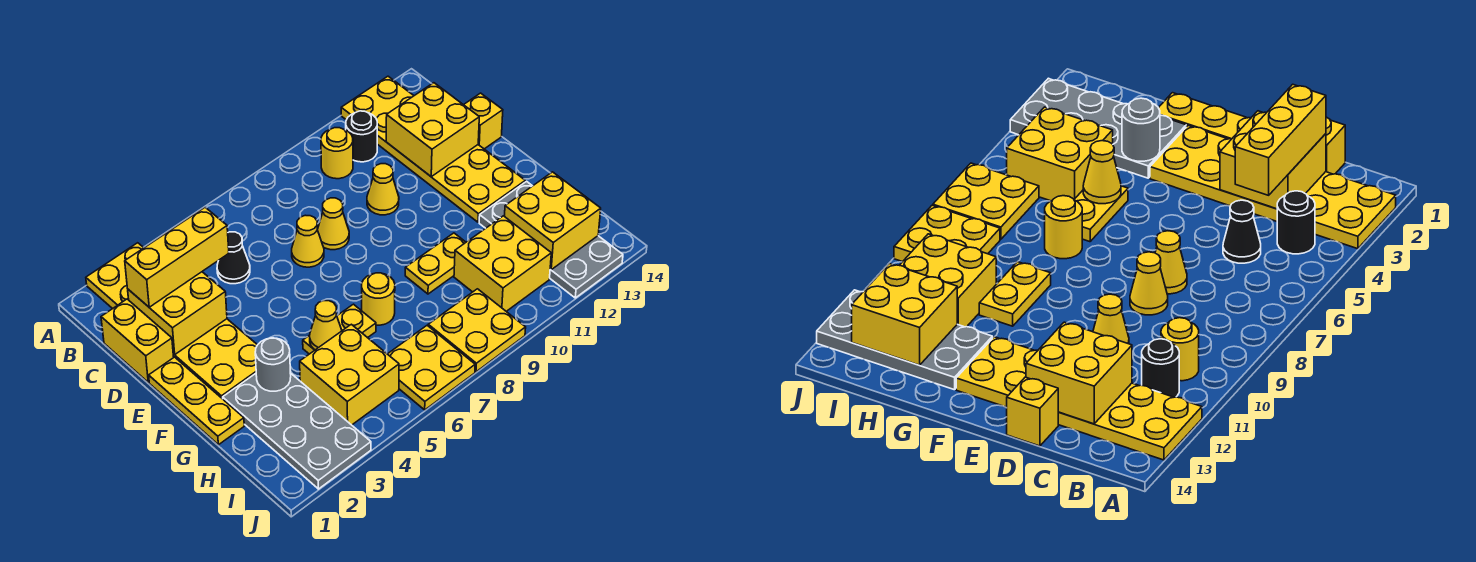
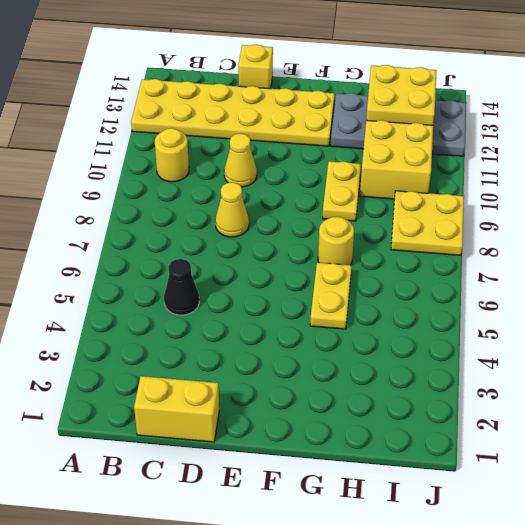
none -> yellow 2x6 plate [86,243,257,399]
none -> black 1x1 round brick [1277,191,1315,254]
none -> black 1x1 round brick [346,111,377,162]

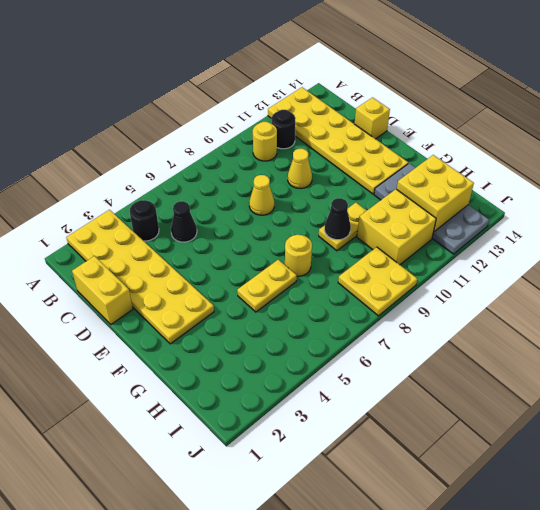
black 1x1 cone [325,198,351,240] -> none
none -> yellow 1x1 cone [292,215,324,267]
none -> yellow 1x3 plate [149,357,244,445]
none -> grey 2x4 plate [223,373,371,489]

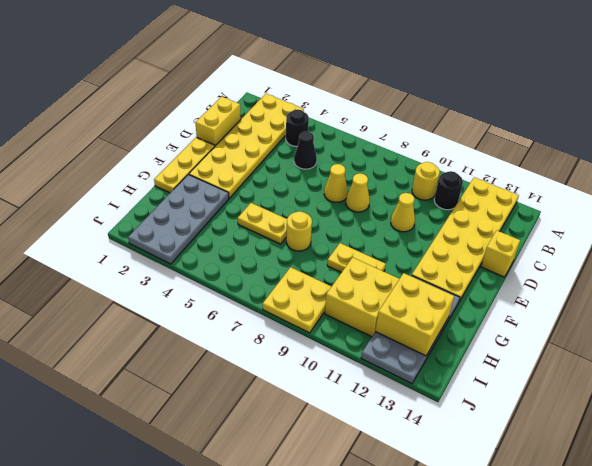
none -> yellow 2x2 brick [300,324,399,425]
none -> yellow 2x2 plate [388,325,475,410]
none -> yellow 2x2 brick [128,272,227,355]

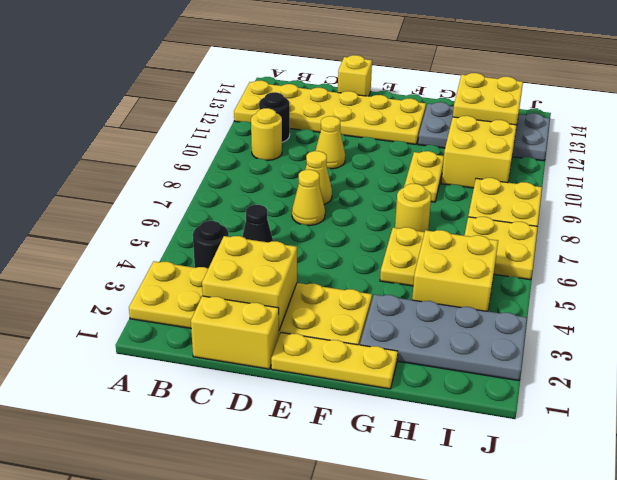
none -> yellow 2x2 brick [386,83,479,177]
none -> grey 1x1 round brick [255,338,291,391]
none -> yellow 1x1 cone [310,301,342,350]

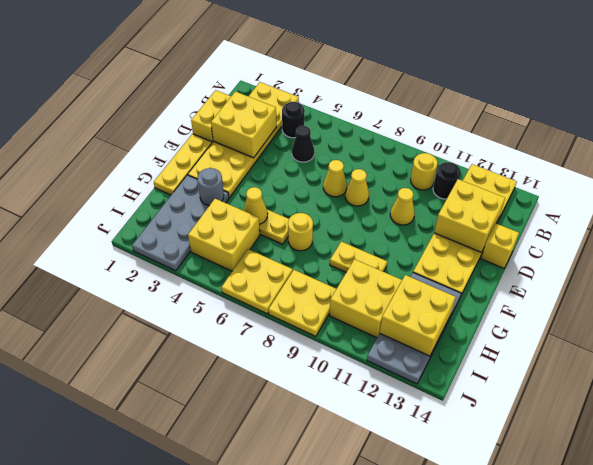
none -> yellow 1x3 brick [125,207,229,307]

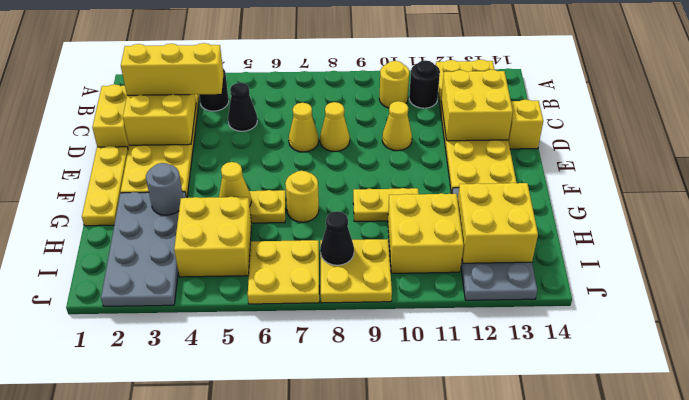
black 1x1 cone [320,211,354,265] -> none

